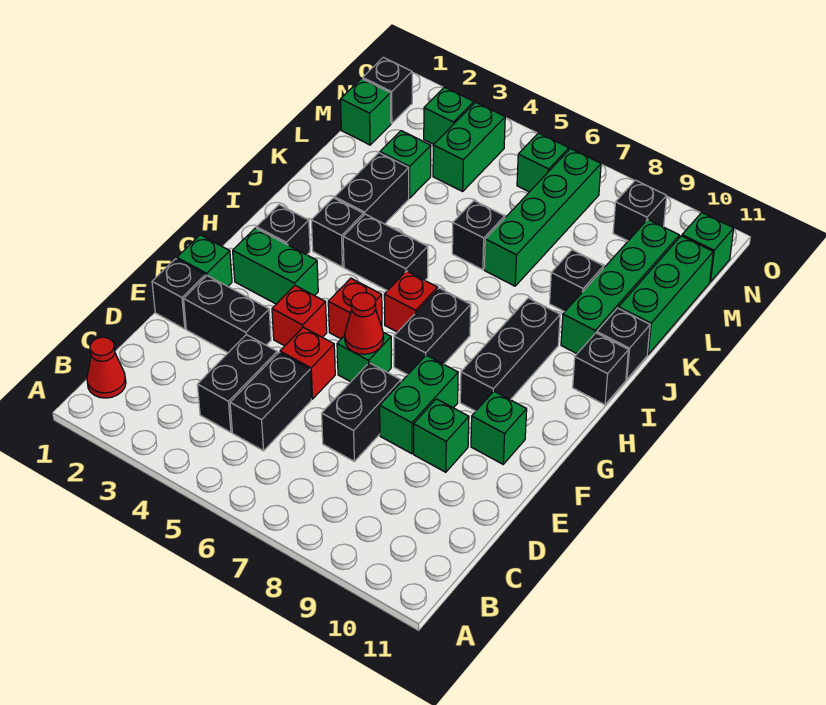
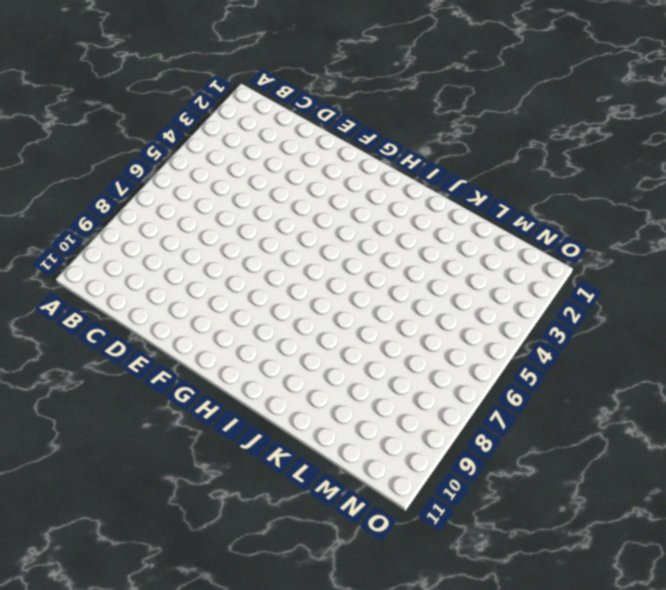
none -> red 1x1 cone [87,337,126,398]
none -> black 1x2 brick [197,335,277,432]
none -> black 1x2 brick [230,353,311,451]
none -> black 1x2 brick [322,363,401,461]

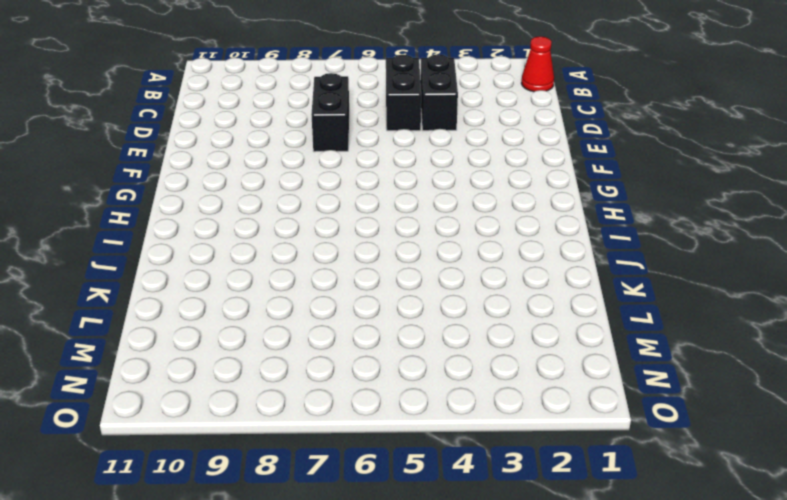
none -> black 1x1 brick [152,259,206,329]
none -> black 1x2 brick [184,276,271,353]
none -> red 1x1 brick [280,327,335,399]
none -> green 1x2 brick [380,355,458,454]

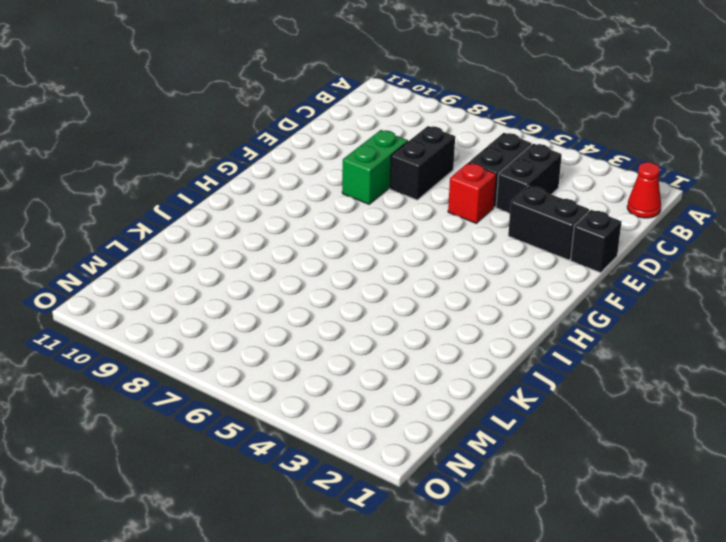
none -> green 1x1 brick [414,399,469,472]
none -> green 1x1 brick [177,235,232,286]
none -> red 1x1 brick [272,286,327,346]
none -> green 1x1 brick [337,332,391,382]

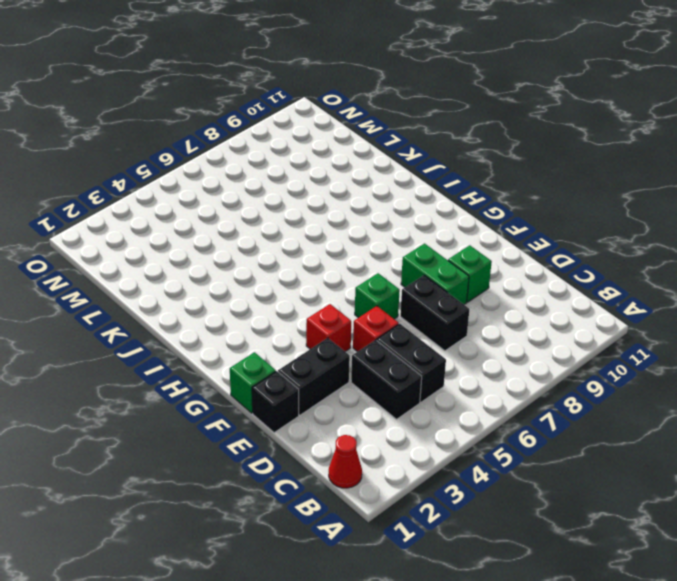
none -> green 1x1 brick [471,391,527,464]
none -> green 1x2 brick [233,228,318,304]
none -> red 1x1 brick [328,278,382,339]
none -> black 1x2 brick [394,288,471,375]

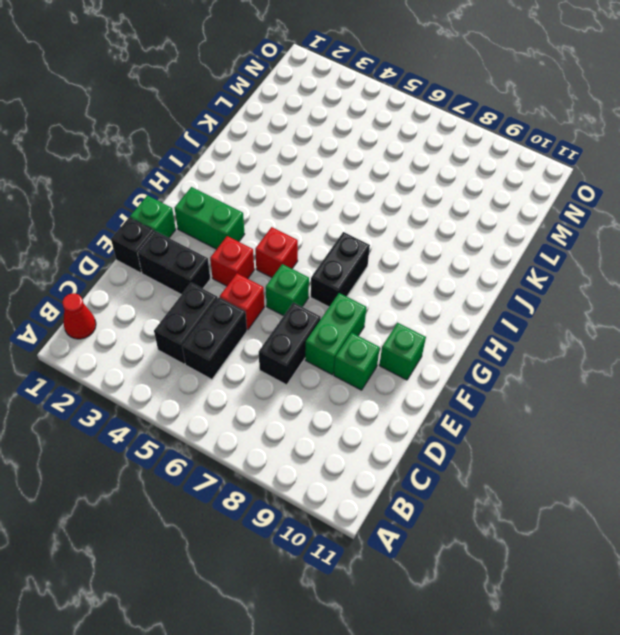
none -> black 1x3 brick [460,298,560,411]
none -> black 1x1 brick [257,205,310,255]
none -> red 1x1 brick [384,271,438,332]
none -> black 1x1 brick [311,198,364,267]

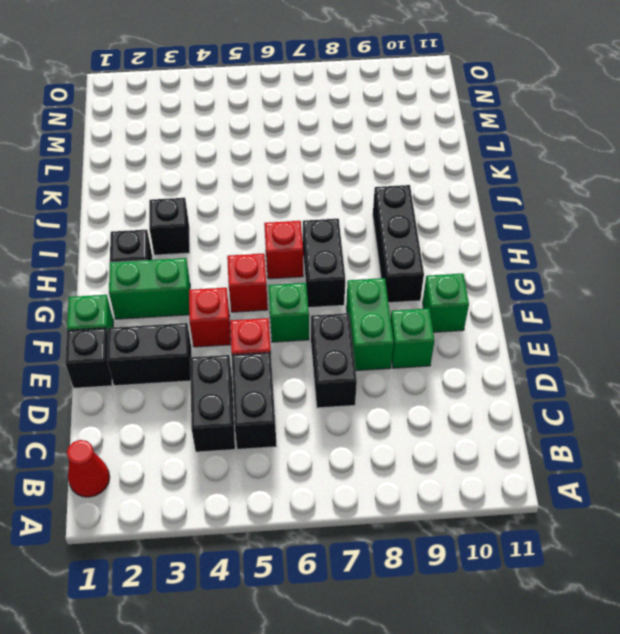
none -> black 1x2 brick [343,214,428,291]
none -> black 1x1 brick [573,333,628,405]
none -> black 1x2 brick [335,153,409,224]
none -> green 1x4 brick [561,219,679,354]

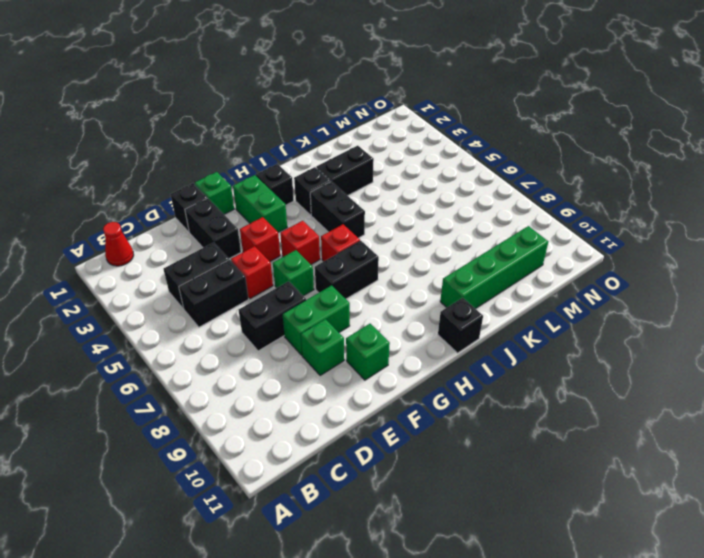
none -> black 1x3 brick [460,298,560,411]
none -> black 1x1 brick [597,308,650,379]
none -> black 1x1 brick [452,201,505,270]
none -> green 1x4 brick [484,149,601,286]

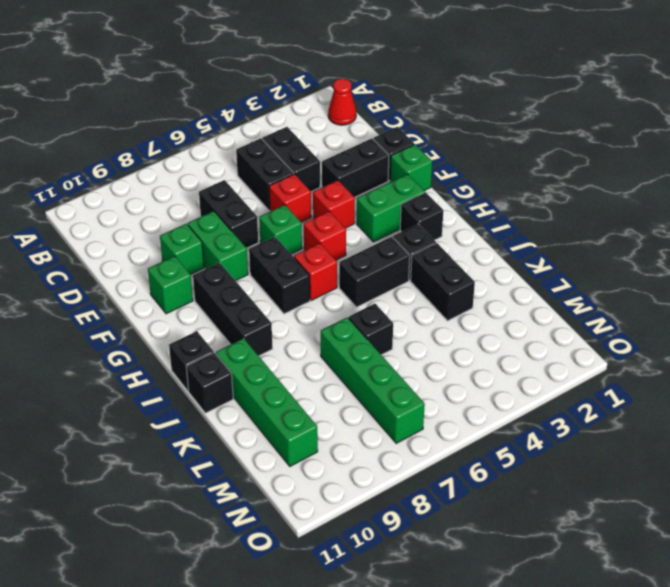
none -> black 1x1 brick [550,250,604,312]
none -> green 1x3 brick [619,236,713,354]
none -> green 1x1 brick [380,131,431,198]
none -> green 1x1 brick [341,79,391,145]

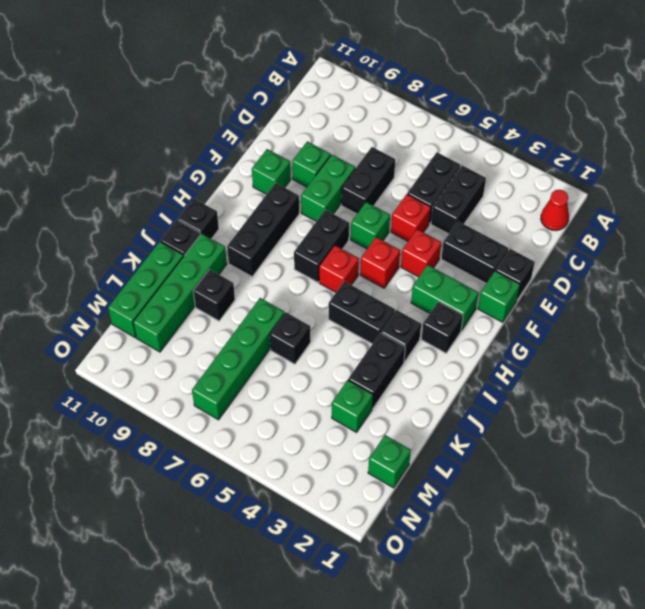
none -> green 1x2 brick [433,102,505,191]
none -> black 1x1 brick [363,57,412,123]
none -> green 1x1 brick [424,87,474,144]
none -> green 1x1 brick [517,133,569,192]

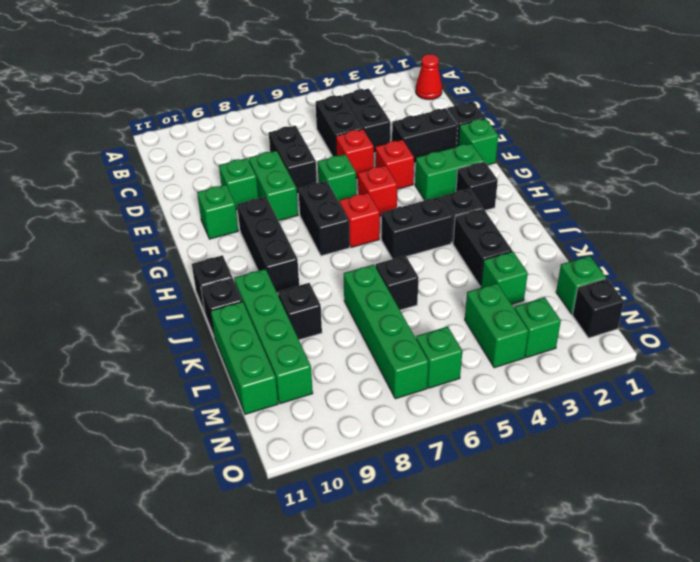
none -> black 1x1 brick [613,180,667,241]
none -> green 1x1 brick [682,213,734,282]
none -> red 1x1 cone [345,293,384,354]

